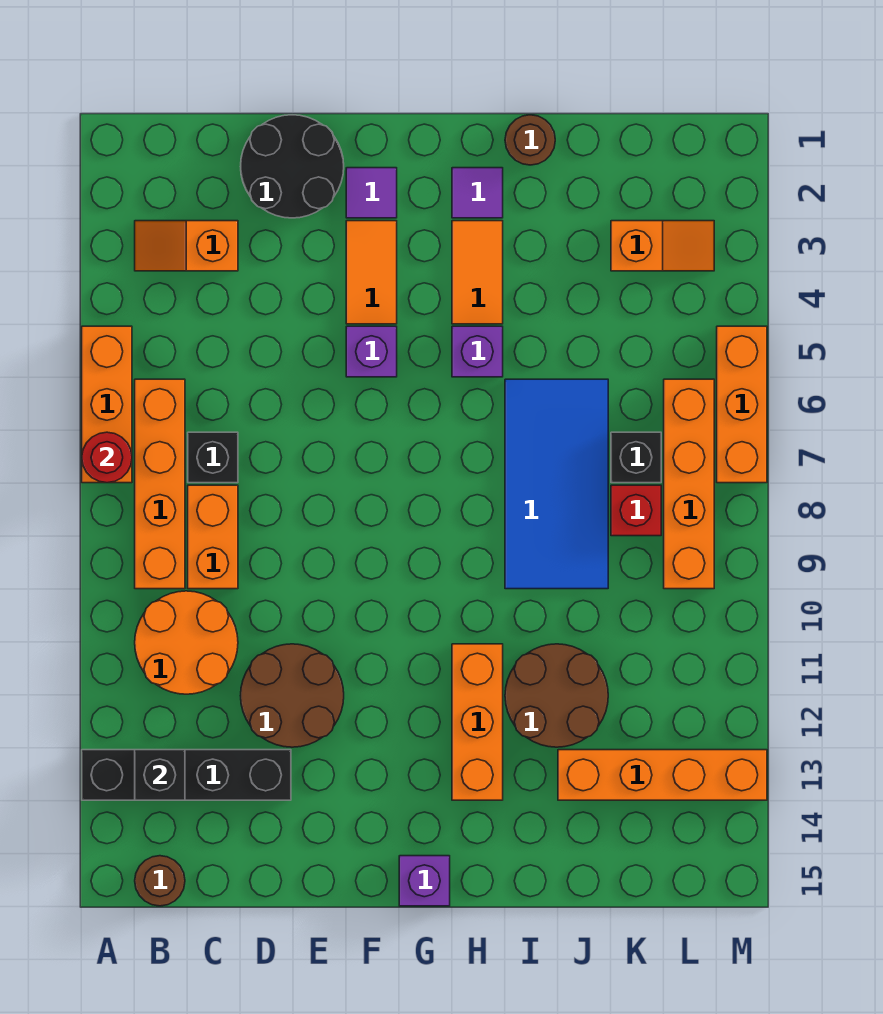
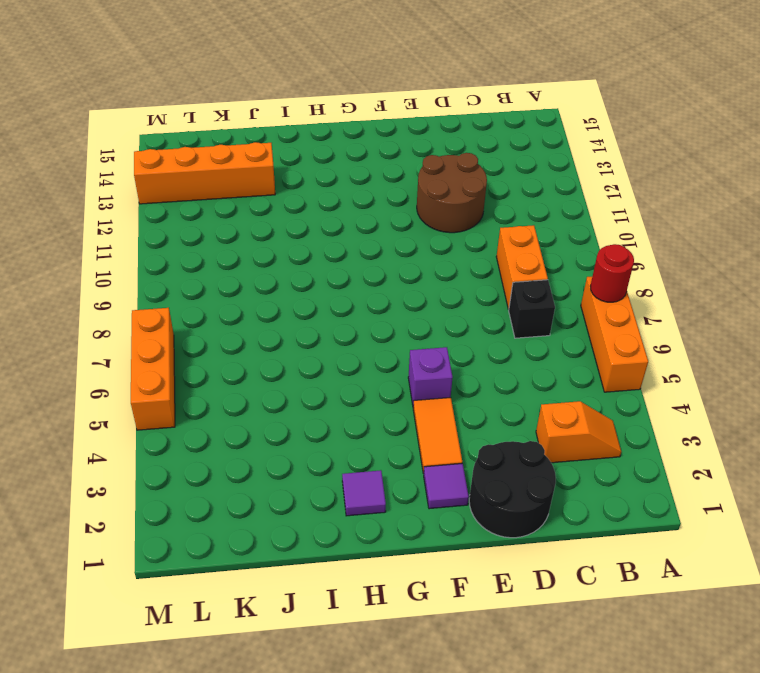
none -> black 1x4 brick [82,750,291,800]
none -> orange 1x4 brick [135,379,185,589]
none -> orange 2x2 round brick [135,591,238,694]

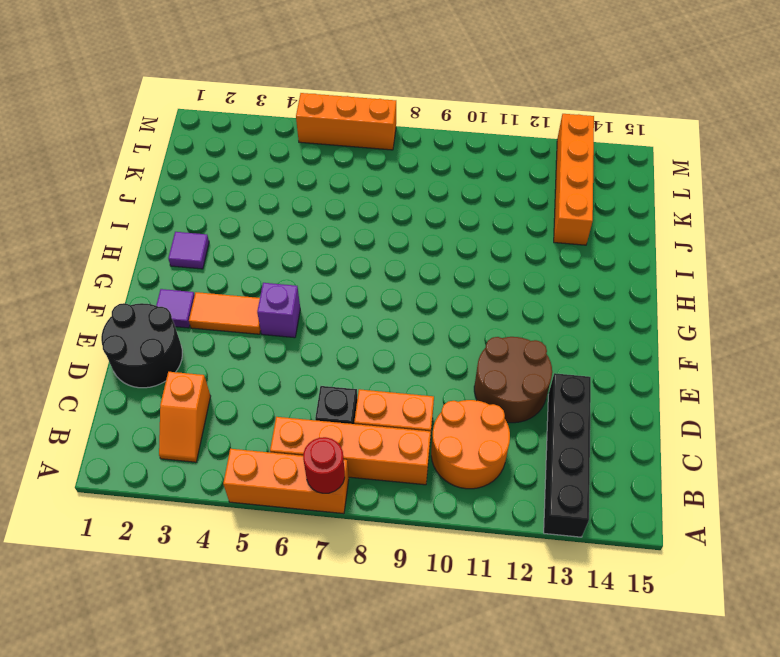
none -> brown 1x1 round brick [135,856,185,906]
none -> purple 1x1 brick [399,856,450,906]
none -> orange 1x2 tile [452,221,503,324]

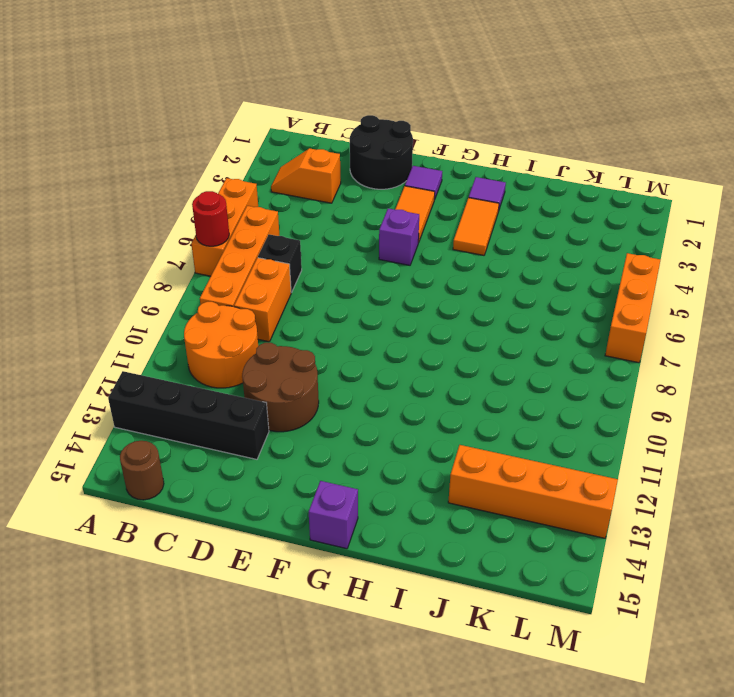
none -> purple 1x1 brick [452,326,503,377]
none -> orange 1x3 brick [452,644,503,800]
none -> brown 1x1 round brick [505,115,555,165]

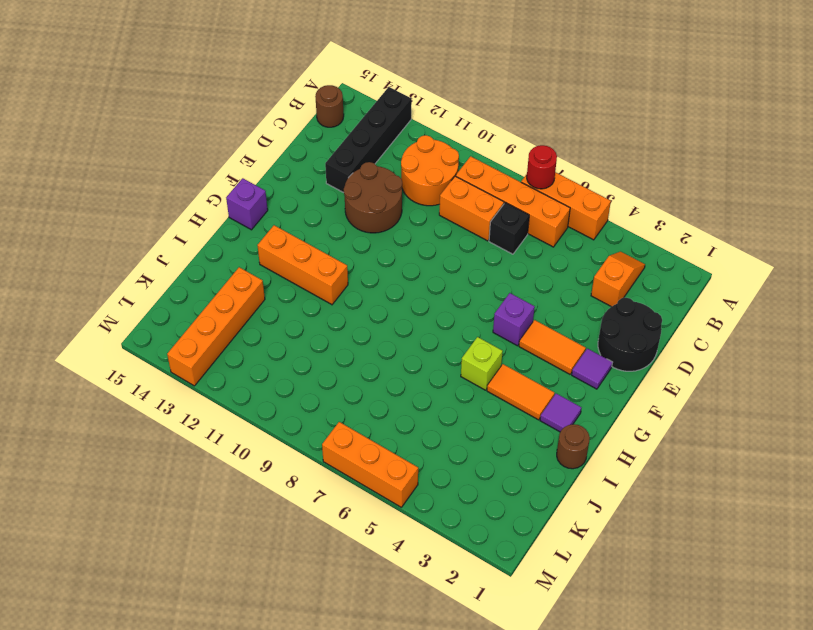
lime 1x1 brick [461,337,503,390] -> purple 1x1 brick [452,326,503,377]
none -> blue 2x4 tile [505,379,608,589]
none -> brown 2x2 round brick [505,644,608,747]
none -> orange 1x2 slope [611,221,714,271]

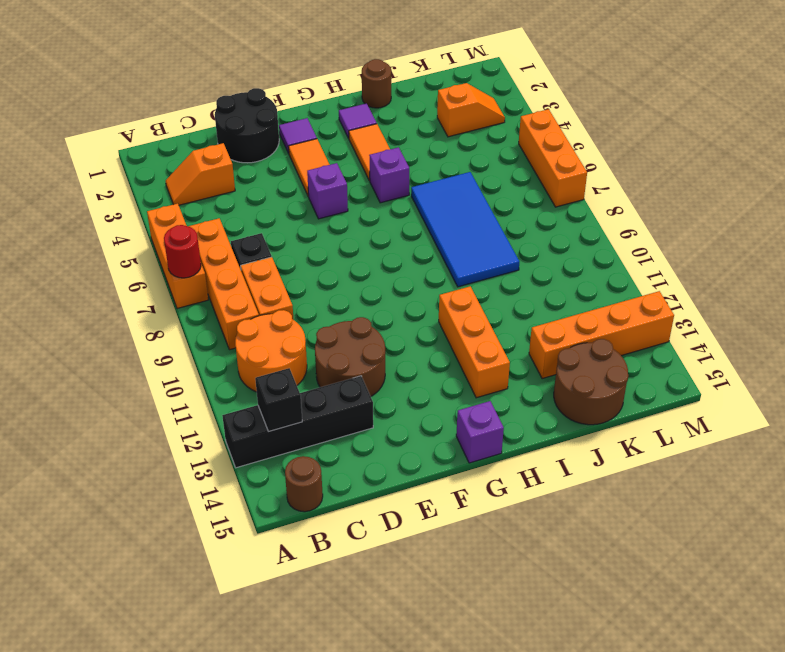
brown 2x2 round brick [554,339,628,425] -> brown 2x2 round brick moved to [505,644,608,747]
none -> black 1x1 brick [611,432,661,483]
none -> red 1x1 brick [611,485,661,536]
none -> orange 1x4 brick [664,379,714,589]

